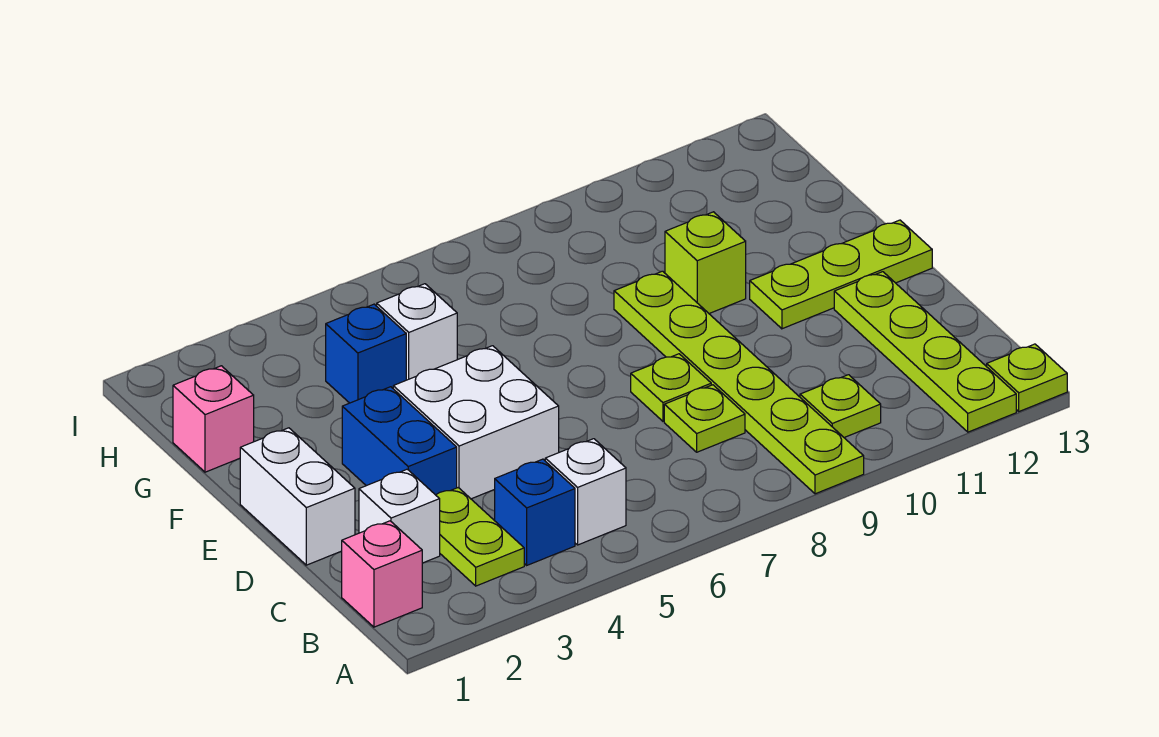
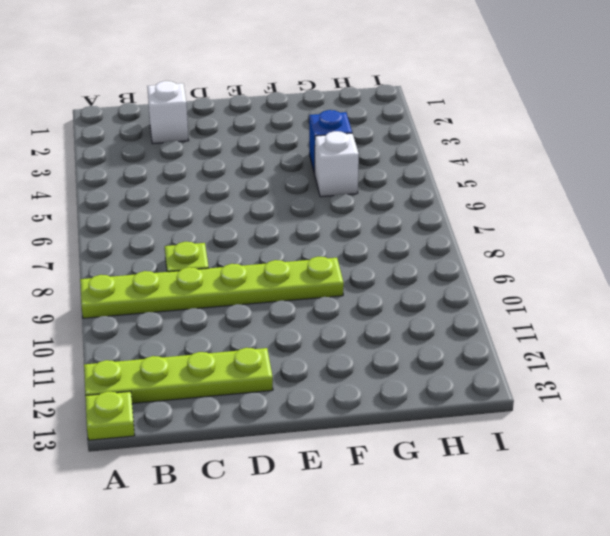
none -> pink 1x1 brick [342,521,422,627]
none -> lime 1x2 plate [436,488,524,586]
none -> blue 1x1 brick [494,459,575,565]

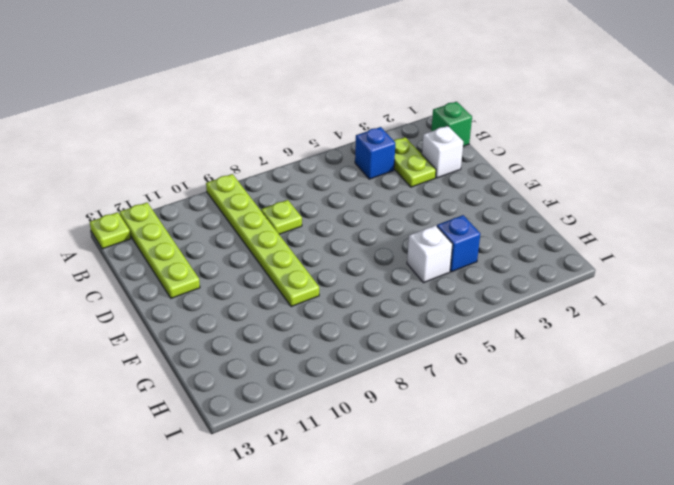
green 1x1 brick [431,102,472,146] -> pink 1x1 brick [342,521,422,627]
none -> white 1x1 brick [545,439,626,545]
none -> lime 1x1 plate [800,375,881,437]
none -> white 1x2 brick [240,428,355,565]

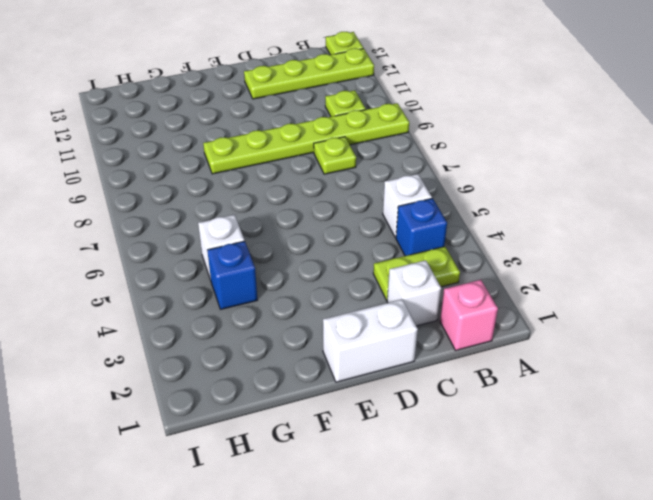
none -> blue 1x2 brick [342,387,457,495]
none -> white 2x2 brick [393,346,559,499]
none -> lime 1x1 plate [631,354,711,421]

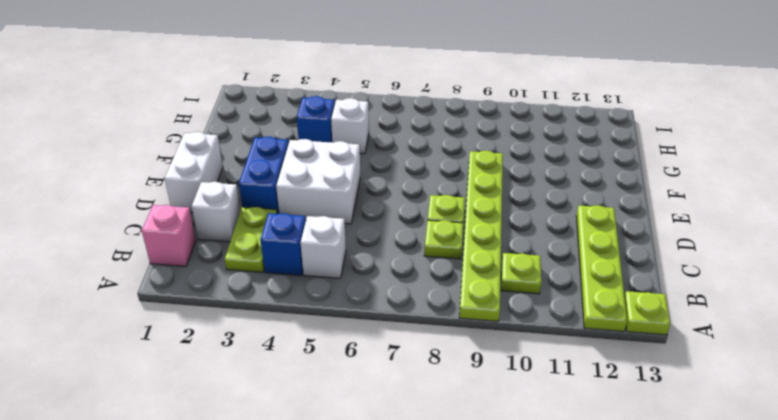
none -> lime 1x3 plate [750,220,932,329]
none -> lime 1x1 brick [665,212,746,313]
none -> pink 1x1 brick [173,366,254,472]

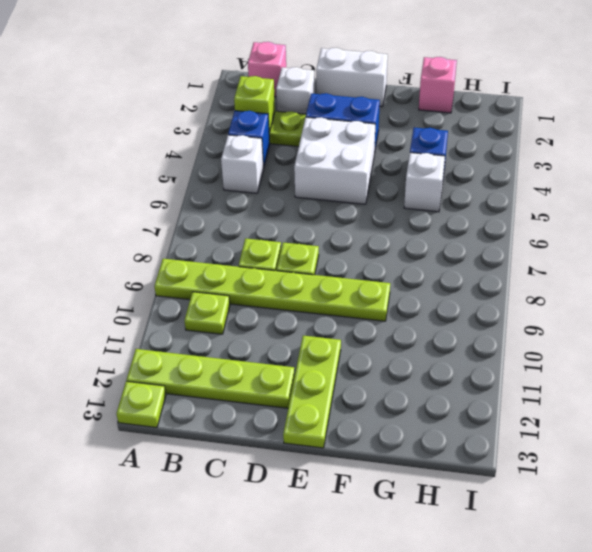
lime 1x1 brick [234,76,275,133] -> lime 1x1 brick moved to [665,212,746,313]

